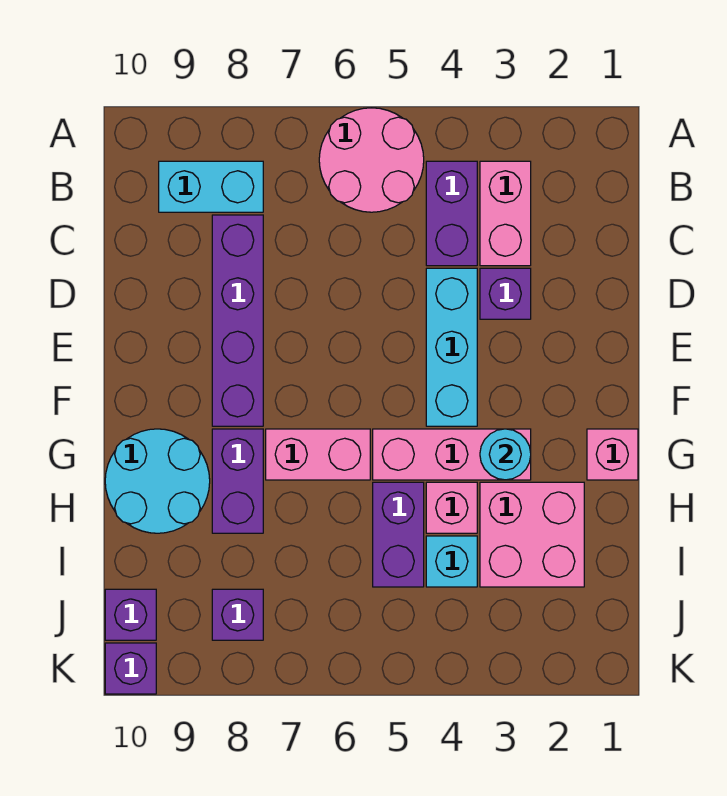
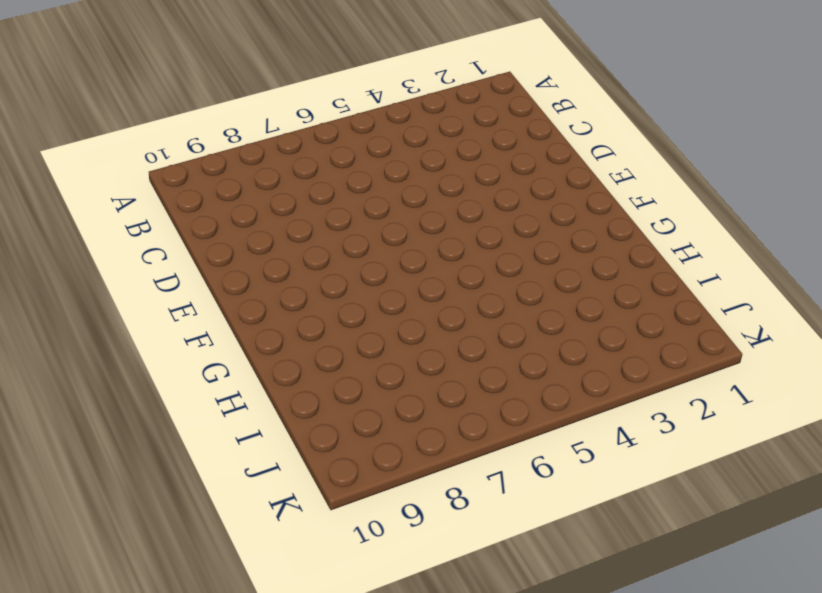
none -> pink 2x2 round brick [319,108,424,212]
none -> pink 1x2 brick [480,161,531,266]
none -> purple 1x2 brick [426,161,477,266]

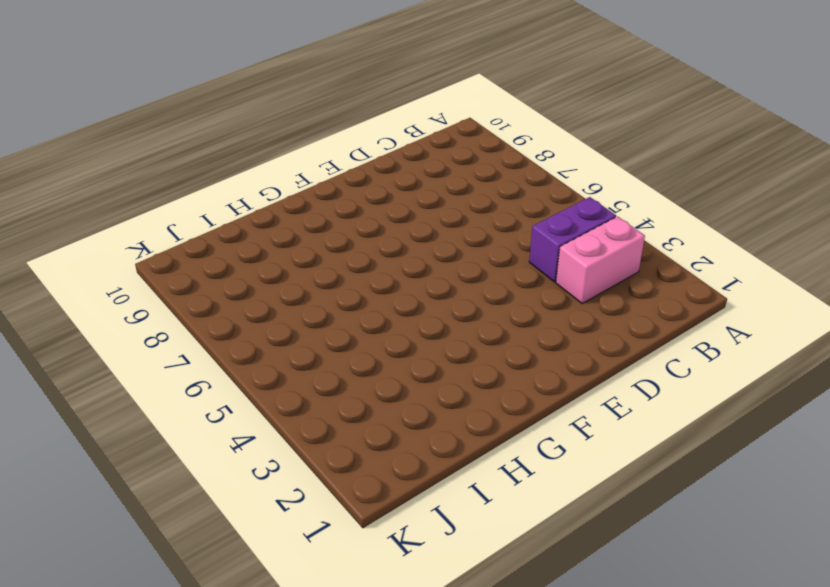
none -> pink 2x2 round brick [319,108,424,212]
none -> cyan 1x2 brick [159,161,263,212]
none -> purple 1x4 brick [212,215,263,426]

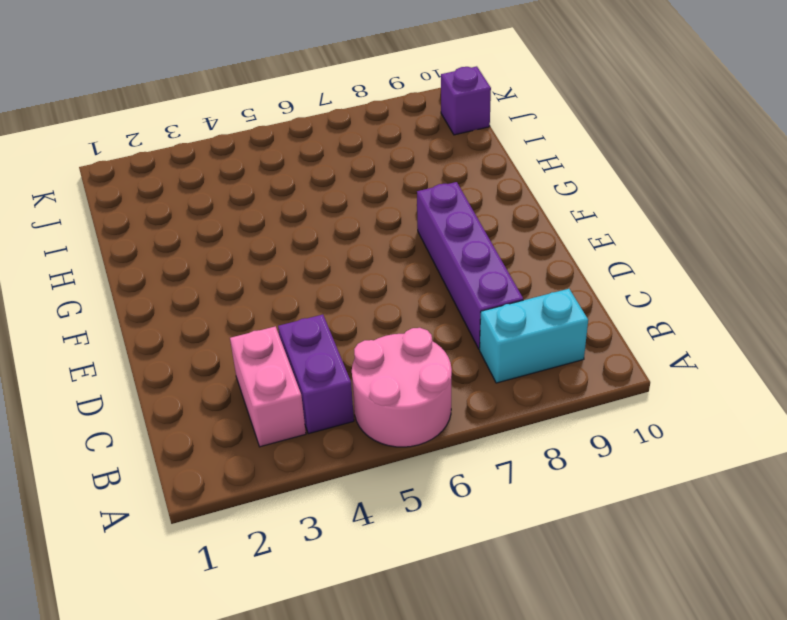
none -> purple 1x1 brick [480,268,531,319]
none -> cyan 1x3 brick [426,268,477,426]
none -> pink 1x1 brick [587,429,638,480]

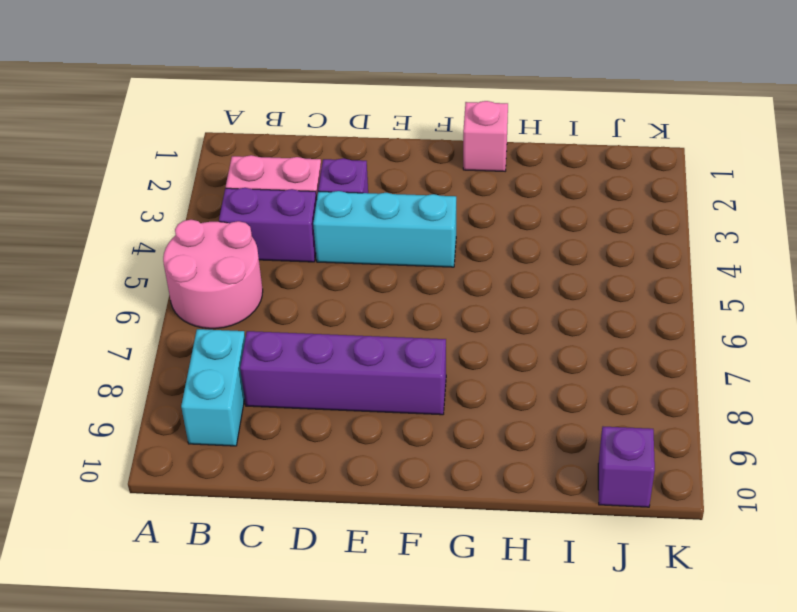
none -> pink 1x3 brick [373,429,531,480]
none -> pink 1x2 brick [266,429,370,480]
none -> purple 1x2 brick [212,429,263,533]

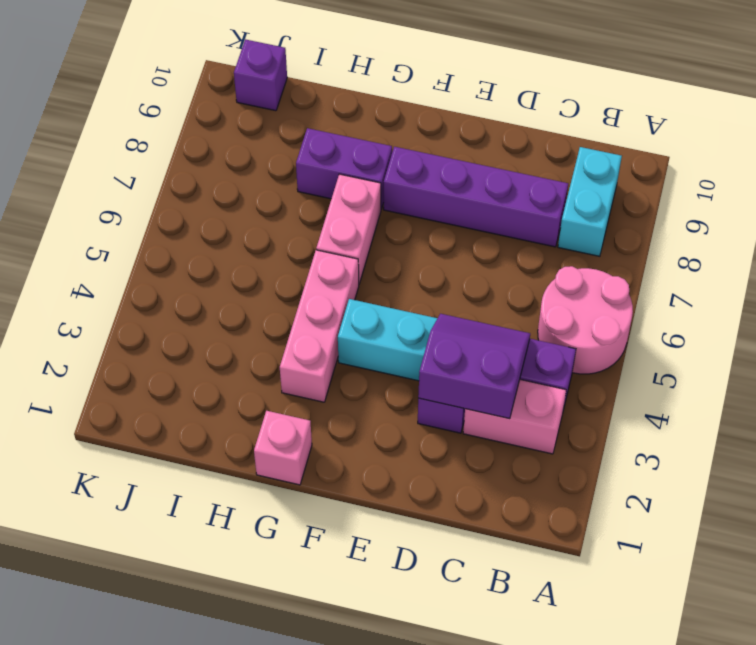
purple 2x2 slope [418,314,530,419] -> none
none -> cyan 2x2 round brick [105,429,210,533]
none -> pink 2x2 brick [480,482,584,587]
none -> pink 1x1 brick [426,482,477,533]

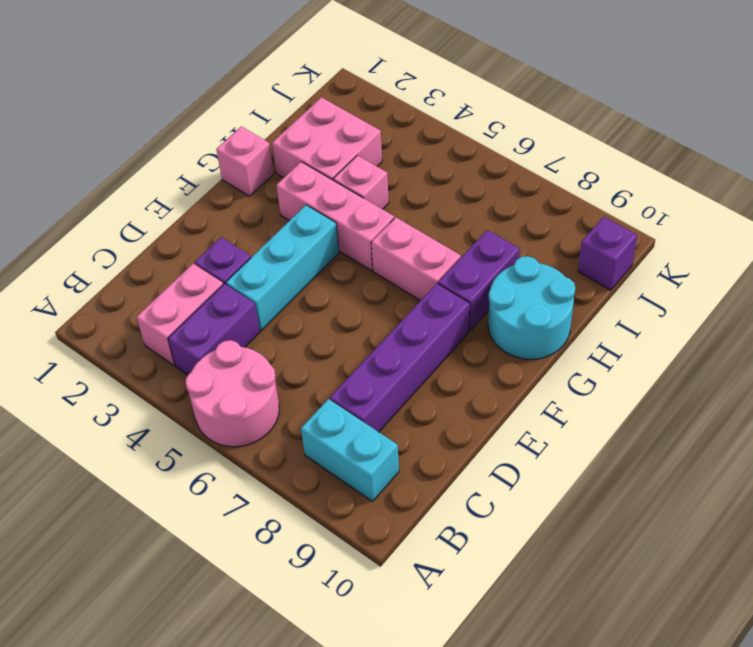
none -> purple 1x2 brick [373,482,424,587]
none -> cyan 1x1 brick [426,536,477,587]
none -> purple 1x1 brick [212,589,263,640]

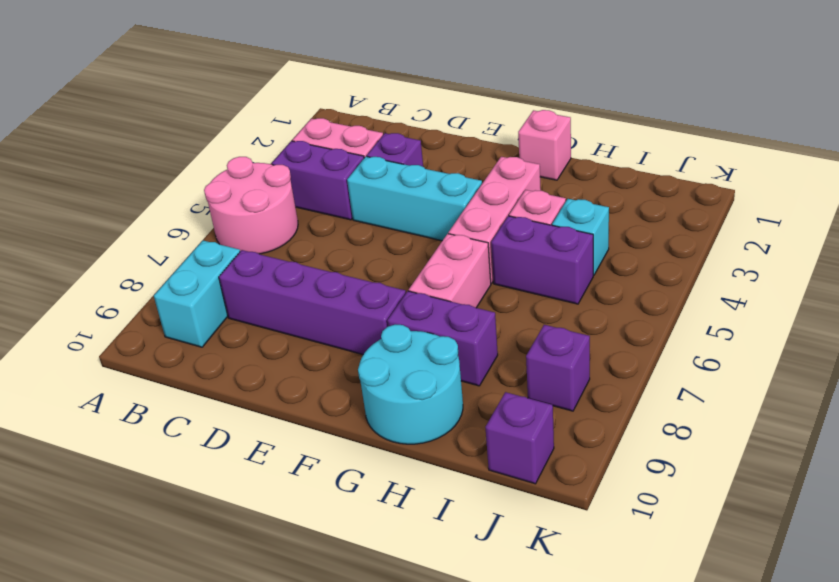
none -> pink 2x2 brick [480,482,584,587]
none -> purple 1x1 brick [105,643,156,694]
none -> cyan 1x1 round brick [480,429,531,480]

